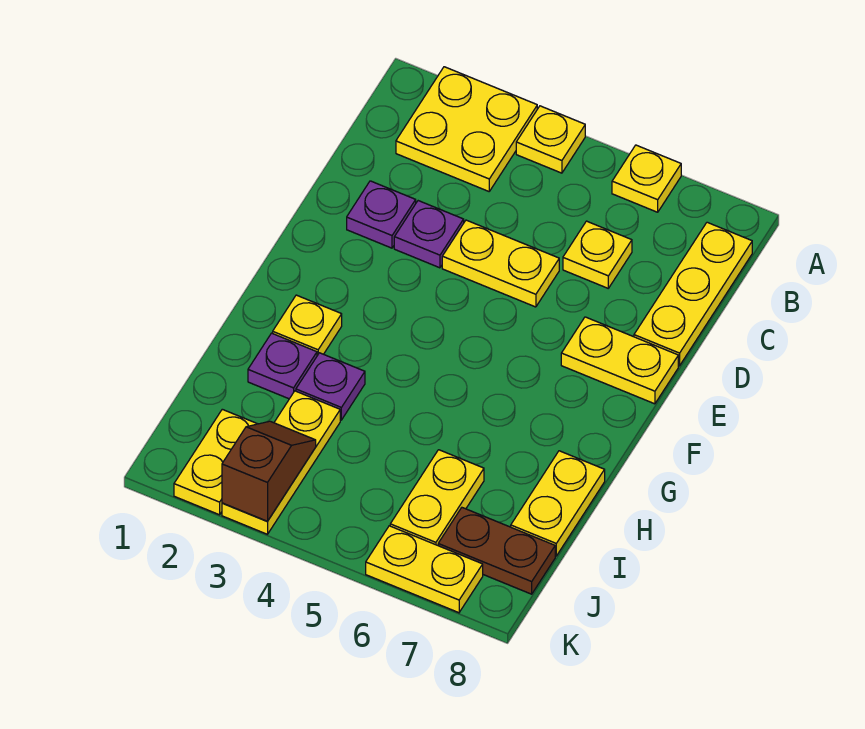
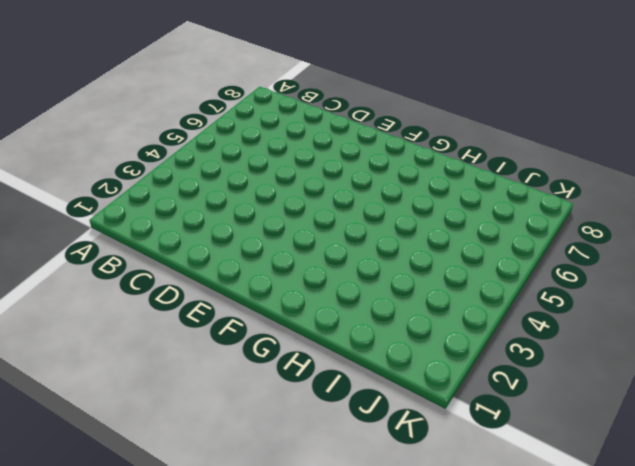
none -> yellow 2x2 plate [396,67,537,191]
none -> yellow 1x1 plate [516,106,585,173]
none -> yellow 1x1 plate [612,145,681,212]

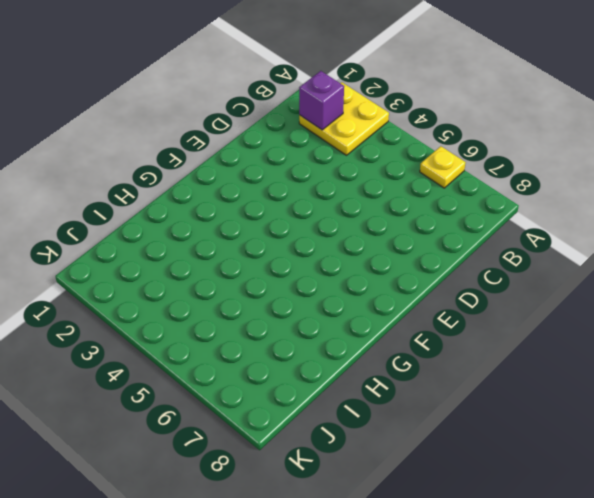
purple 1x1 brick [299,71,344,130] -> none
none -> yellow 1x1 plate [516,106,585,173]
none -> yellow 1x3 plate [634,222,752,366]
none -> yellow 1x1 plate [563,221,632,288]

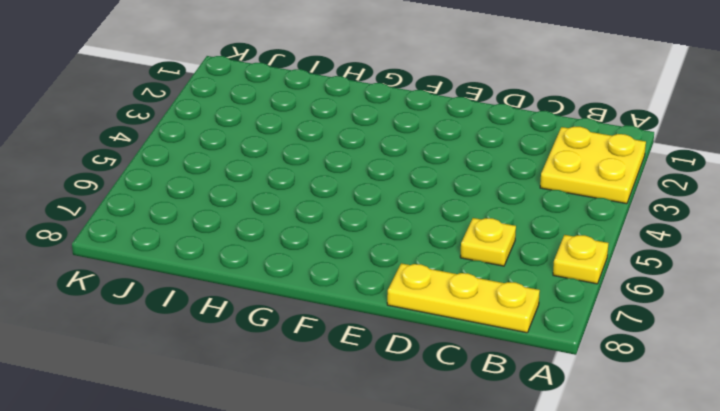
none -> yellow 1x1 plate [516,106,585,173]
none -> purple 1x1 plate [347,181,416,248]
none -> purple 1x1 plate [394,201,464,268]

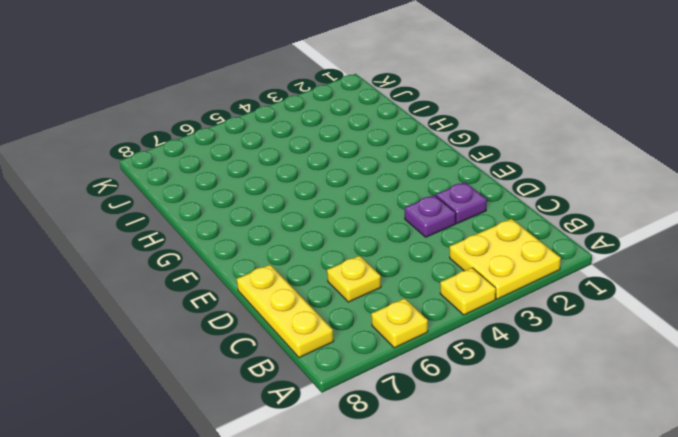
none -> yellow 1x2 plate [442,220,559,307]
none -> yellow 1x2 plate [561,317,678,404]
none -> yellow 1x1 plate [273,295,342,356]

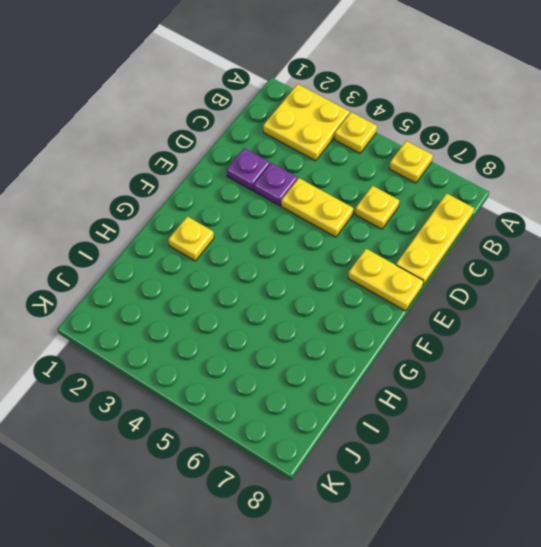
none -> purple 1x1 plate [248,333,317,399]
none -> purple 1x1 plate [296,353,365,420]
none -> yellow 1x2 plate [511,451,605,556]

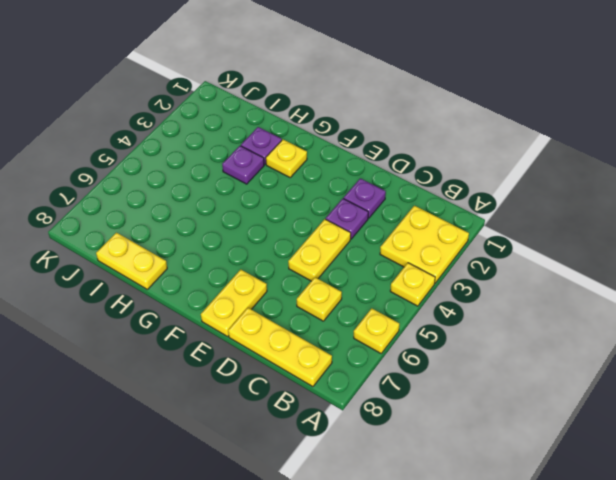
none -> yellow 1x3 plate [222,391,340,534]
none -> yellow 1x2 plate [390,450,484,545]
none -> yellow 1x2 plate [174,409,257,515]

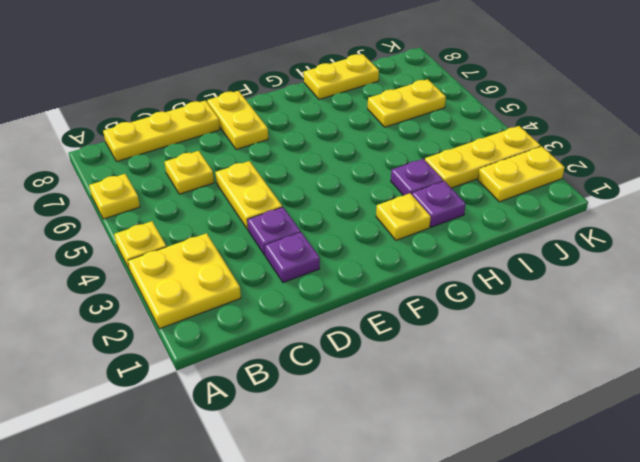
none -> brown 1x2 plate [438,508,555,594]
none -> yellow 1x2 plate [366,526,483,613]
none -> brown 1x2 slope [222,421,316,521]

